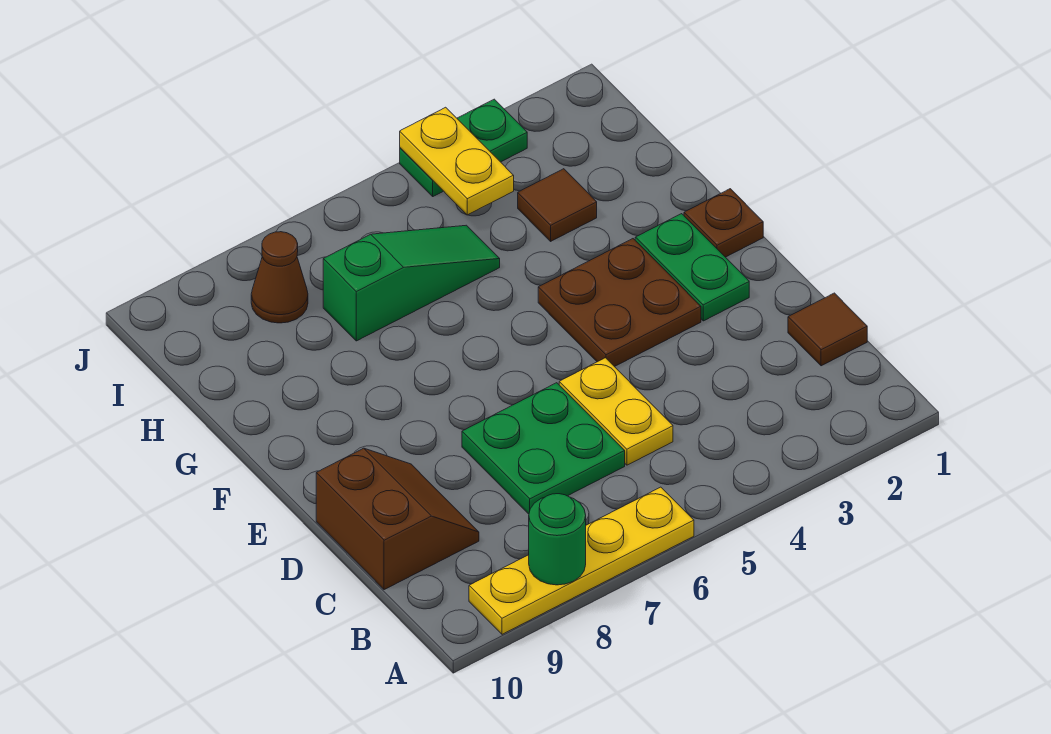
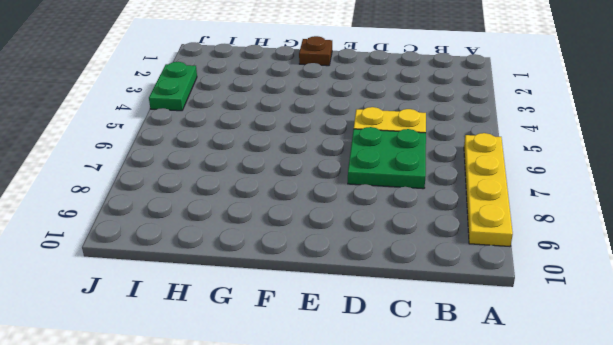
none -> brown 1x1 tile [788,293,867,366]
none -> brown 2x2 slope [316,448,479,590]
none -> green 1x2 plate [635,214,749,321]

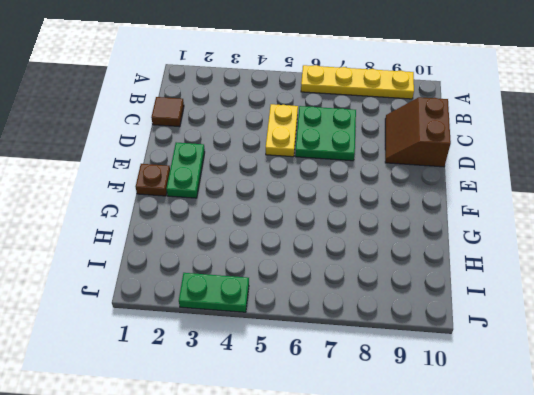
none -> brown 2x2 plate [538,239,701,367]
none -> brown 1x1 tile [518,169,597,241]
none -> green 1x3 slope [323,225,500,341]

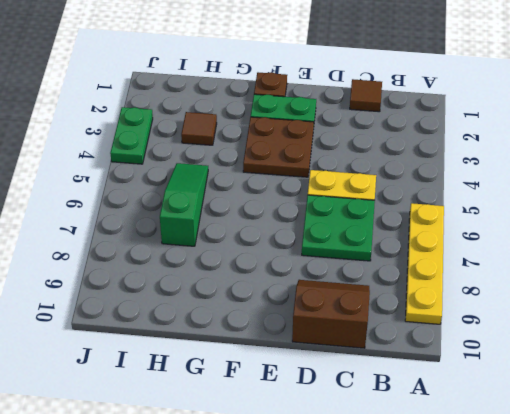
none -> brown 1x1 cone [251,232,308,323]
none -> green 1x1 round brick [529,494,586,585]
none -> yellow 1x2 plate [400,107,514,215]

